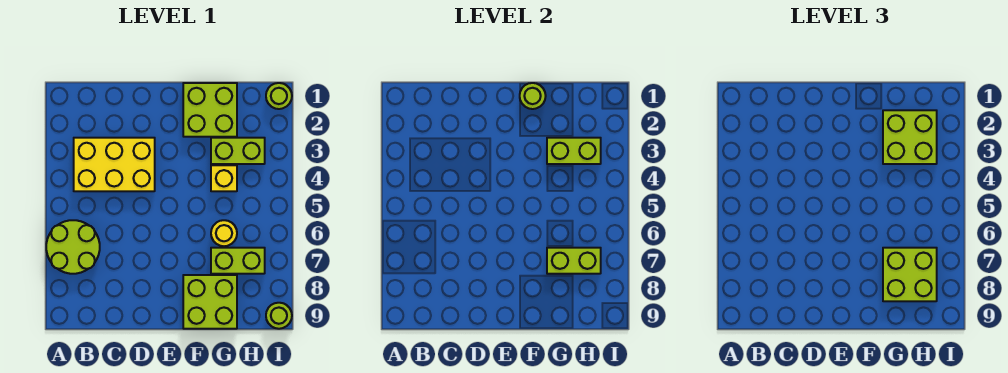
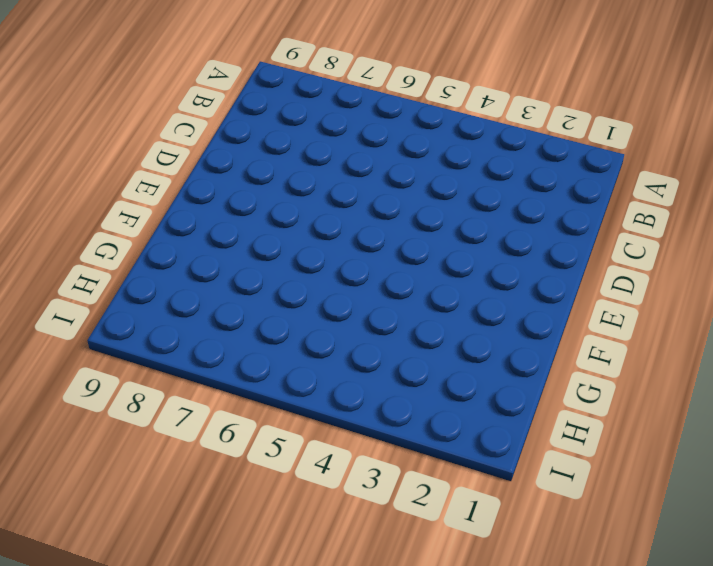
none -> lime 2x2 round brick [46,220,100,274]
none -> yellow 2x3 brick [74,138,155,191]
none -> lime 2x2 brick [183,83,237,137]

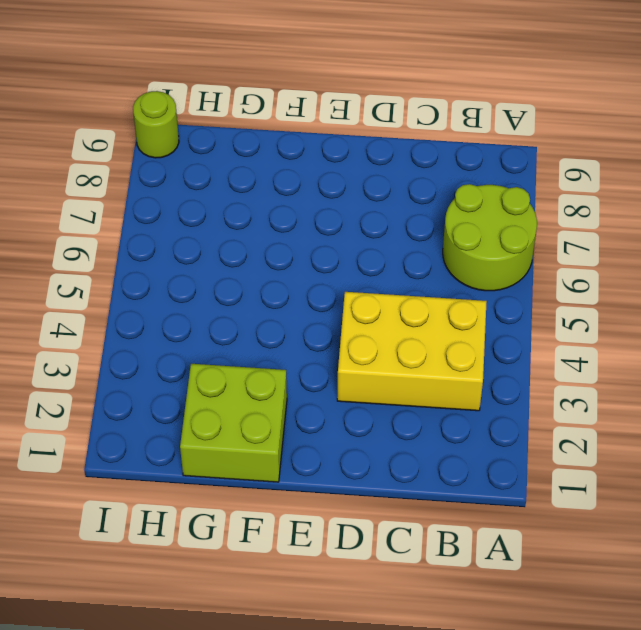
none -> lime 2x2 brick [183,275,237,329]
none -> lime 1x2 brick [211,138,265,164]
none -> yellow 1x1 brick [211,165,237,191]

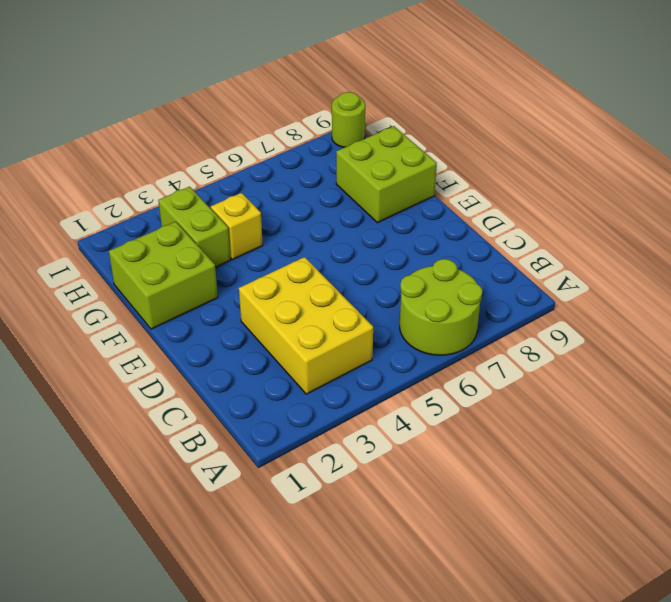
none -> yellow 1x1 round brick [211,220,237,246]
none -> lime 1x2 brick [211,248,265,274]
none -> lime 1x1 round brick [266,83,292,109]

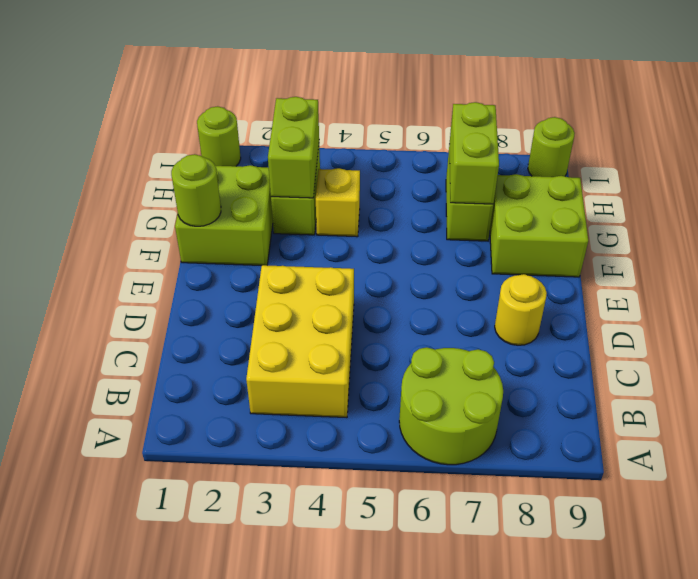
yellow 1x1 round brick [495,274,547,345] -> yellow 1x1 round brick moved to [211,220,237,246]
none -> lime 2x2 brick [883,110,937,164]
none -> lime 2x2 brick [883,248,937,301]

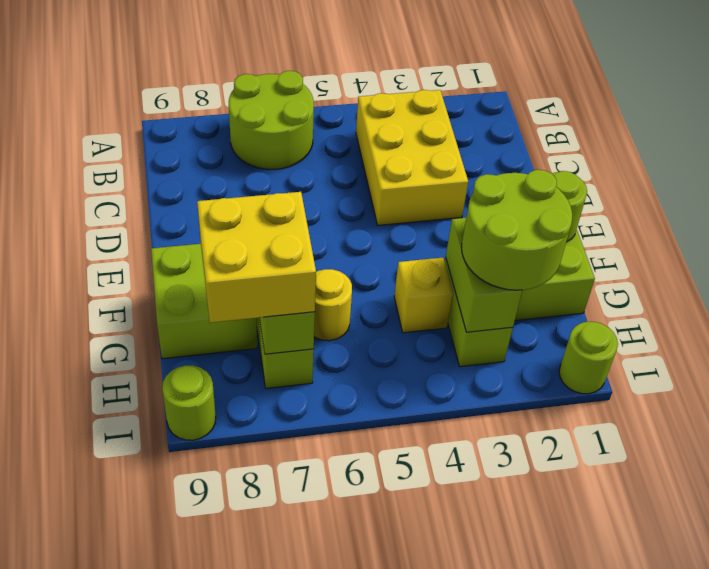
lime 2x2 round brick [462,170,572,290] -> lime 2x2 brick [883,110,937,164]
yellow 2x2 brick [197,192,316,323] -> lime 2x2 brick [883,248,937,301]

